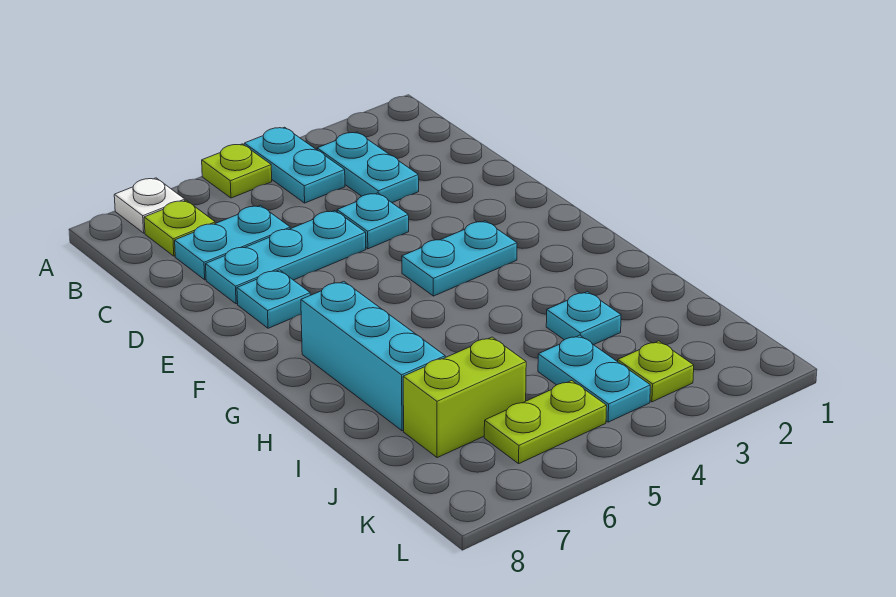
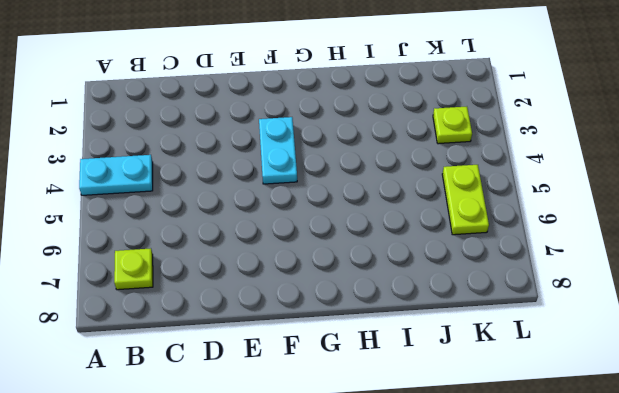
none -> lime 1x1 plate [202,144,272,198]
none -> white 1x1 plate [114,178,185,233]
none -> cyan 1x2 plate [317,132,419,203]

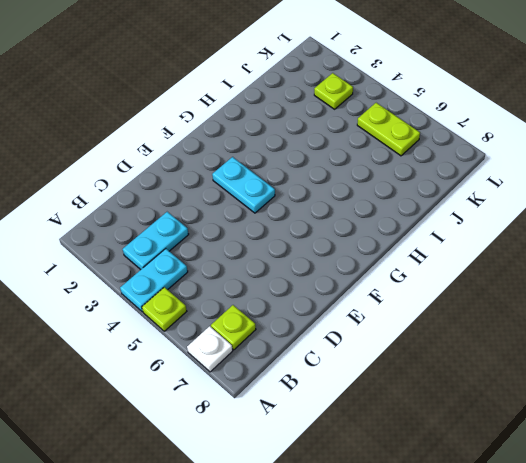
none -> cyan 1x2 plate [175,205,290,280]
none -> cyan 1x1 plate [337,193,409,249]
none -> cyan 1x3 plate [206,211,366,304]

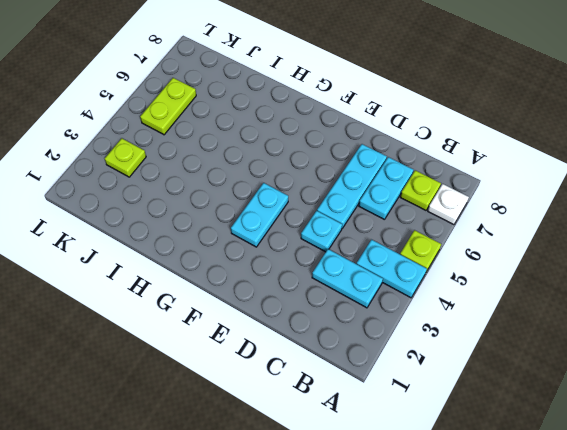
none -> cyan 1x1 plate [237,270,310,328]
none -> cyan 1x3 brick [301,282,445,431]
none -> cyan 1x1 plate [546,292,621,345]

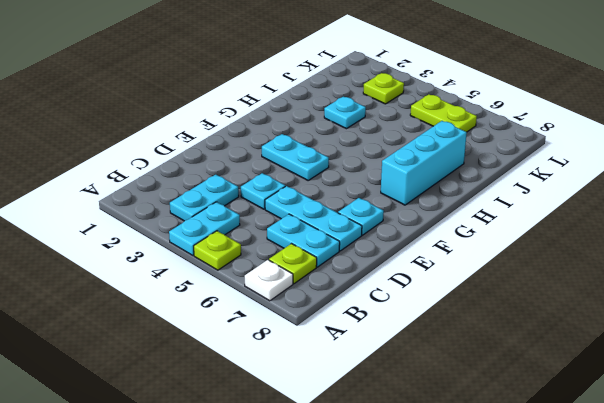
none -> cyan 1x2 plate [538,335,650,422]
none -> lime 1x2 brick [403,337,526,458]

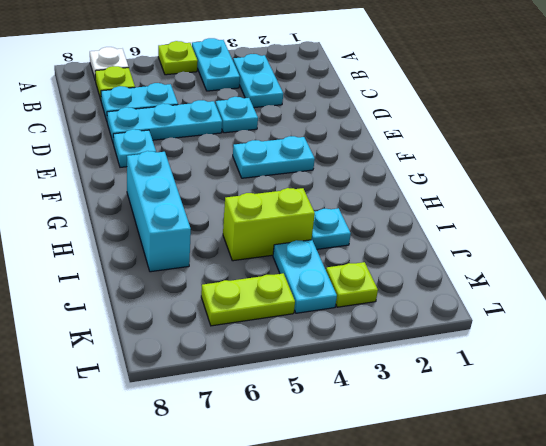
lime 1x2 brick [223,188,315,261] -> lime 1x2 brick moved to [403,337,526,458]

